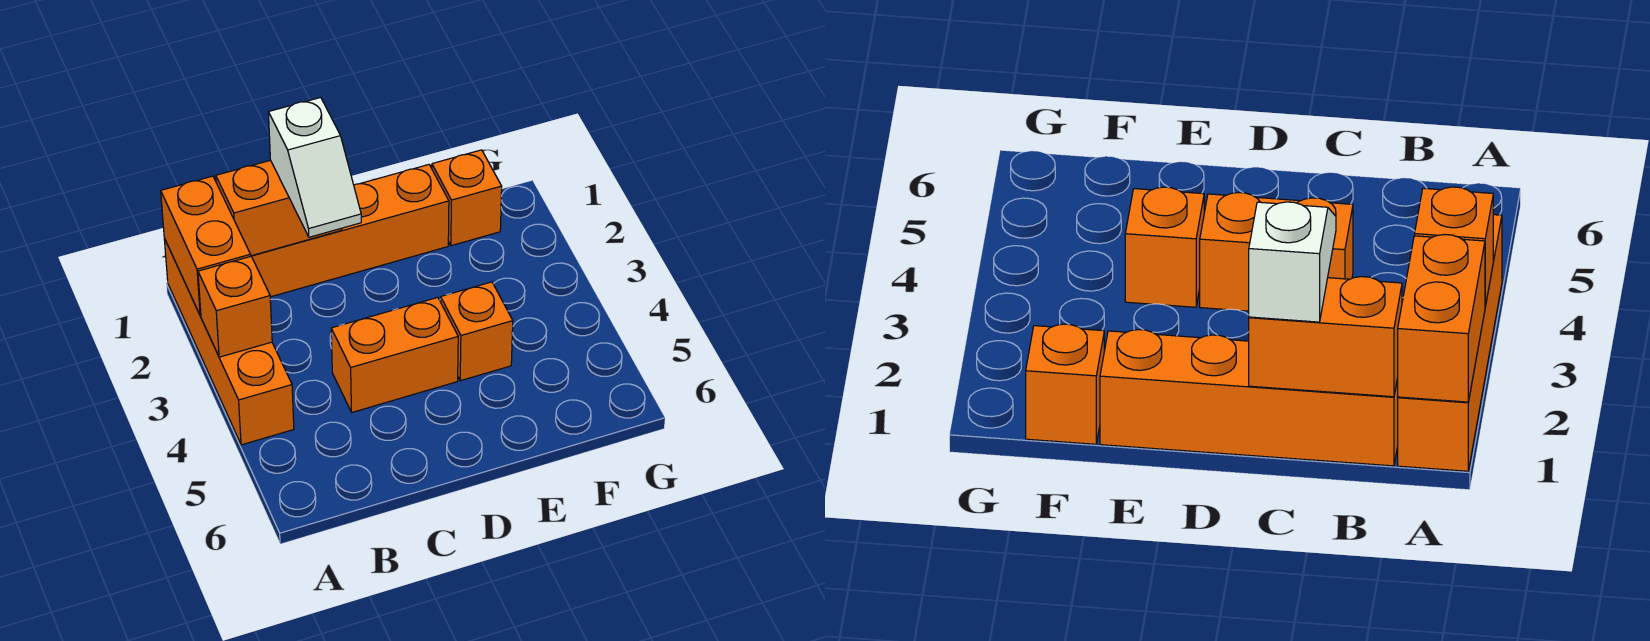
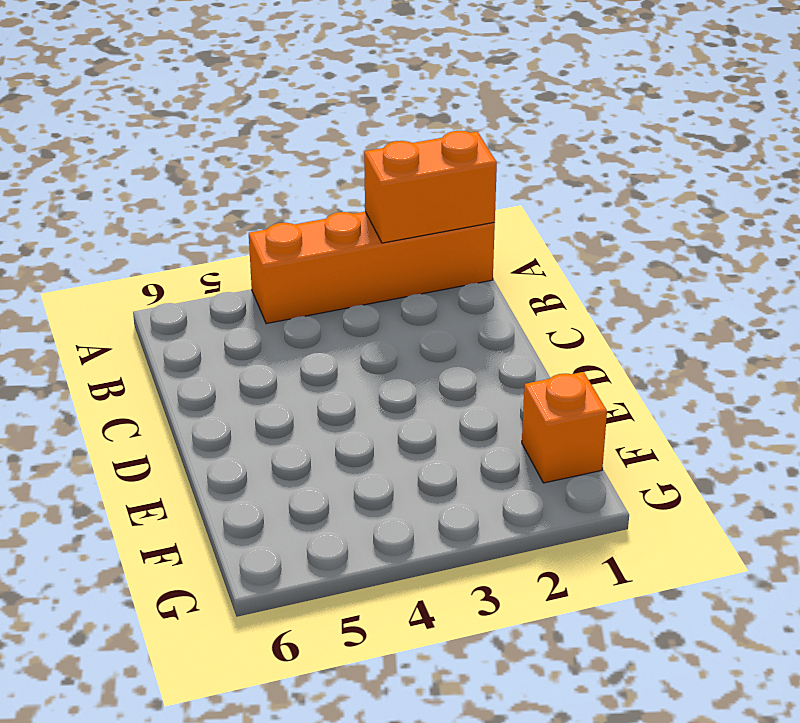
none -> orange 1x4 brick [252,165,449,297]
none -> orange 1x2 brick [331,297,458,412]

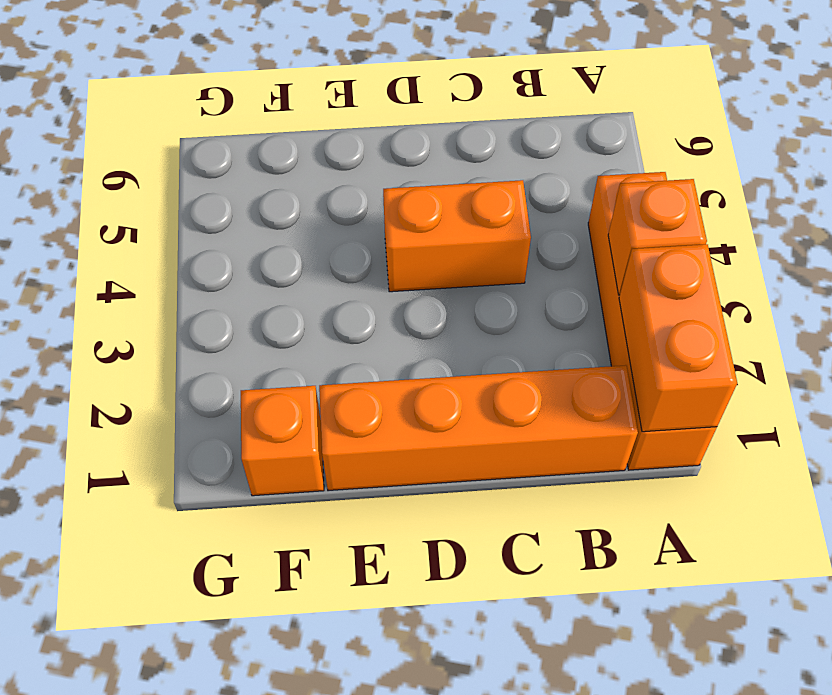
none -> orange 1x1 brick [441,282,513,381]
none -> orange 1x2 brick [216,160,342,256]

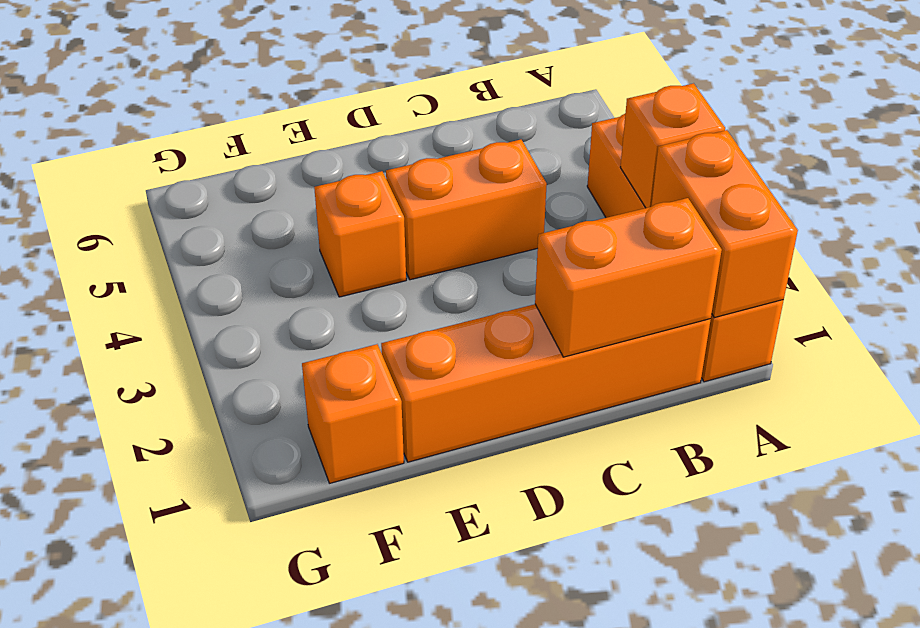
none -> white 1x2 slope [268,98,361,237]

